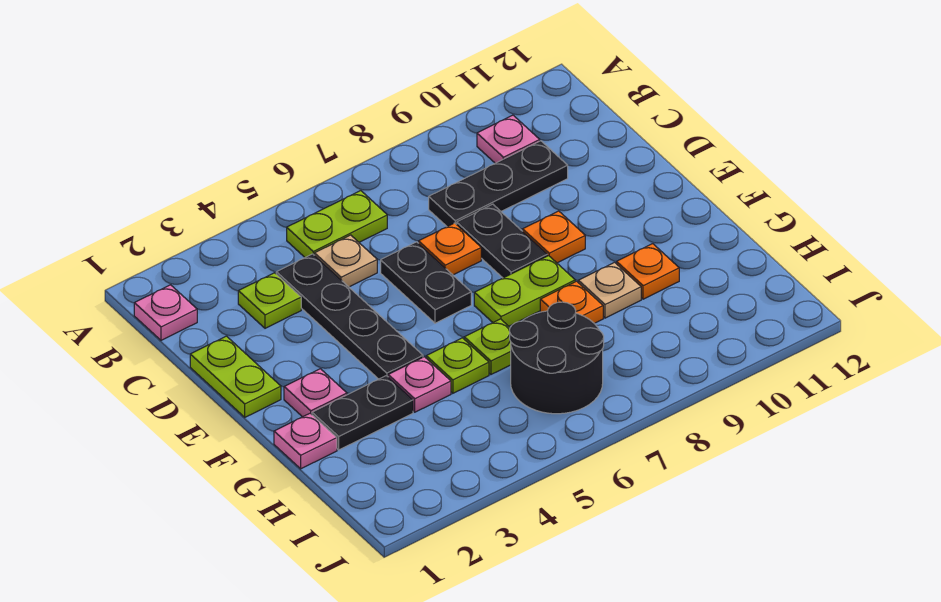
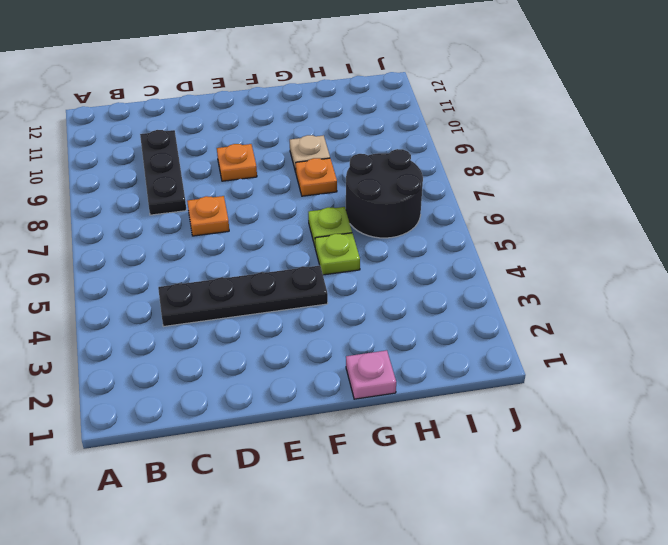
none -> pink 1x1 plate [134,285,197,340]
none -> lime 1x2 plate [287,191,387,257]
none -> pink 1x1 plate [477,115,540,163]

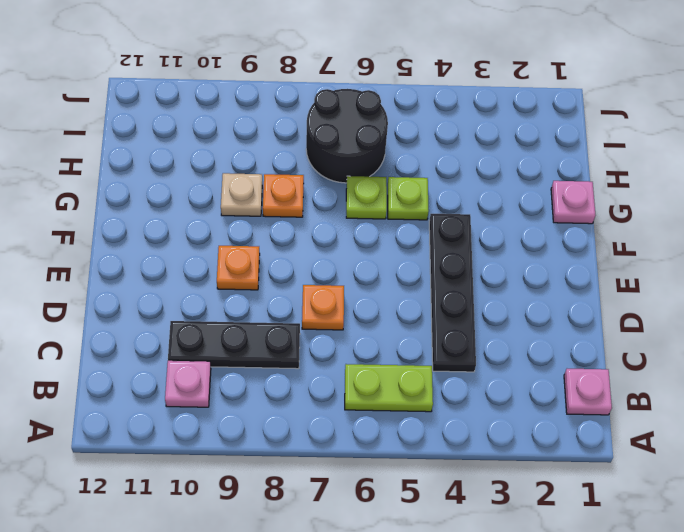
none -> lime 1x1 plate [238,273,301,328]
none -> tan 1x1 plate [315,235,377,287]
none -> lime 1x2 plate [190,336,281,417]

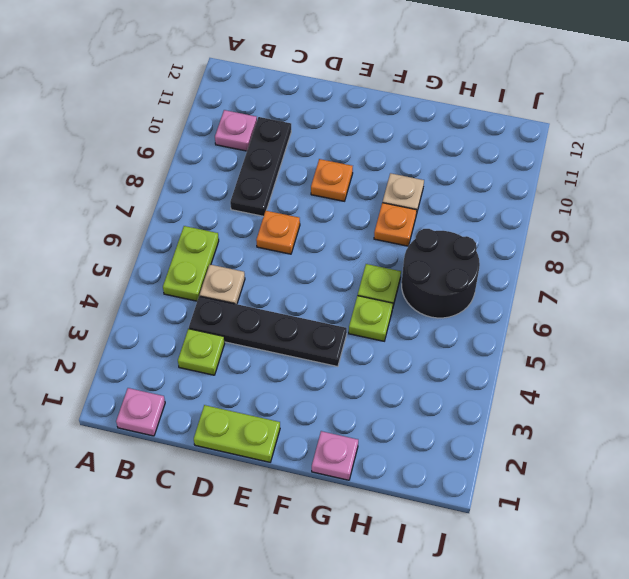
none -> black 1x2 plate [381,242,471,323]
none -> black 1x2 plate [457,204,547,278]
none -> pink 1x1 plate [284,369,347,417]

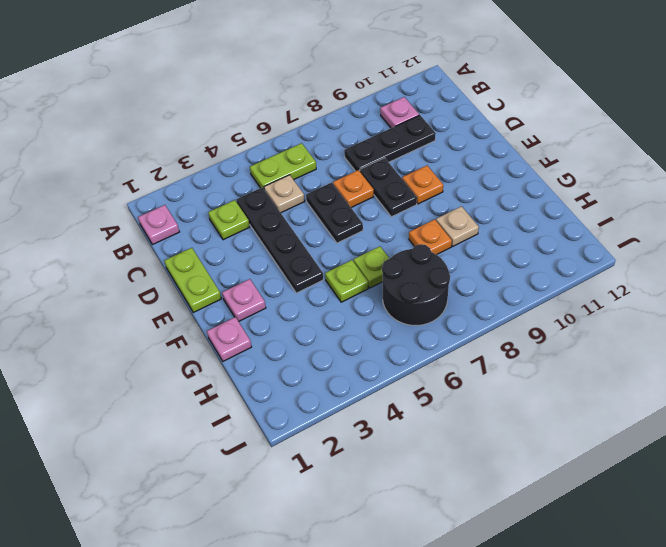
none -> lime 1x2 plate [474,256,575,326]
none -> black 1x2 plate [312,376,413,450]
none -> pink 1x1 plate [388,357,451,412]

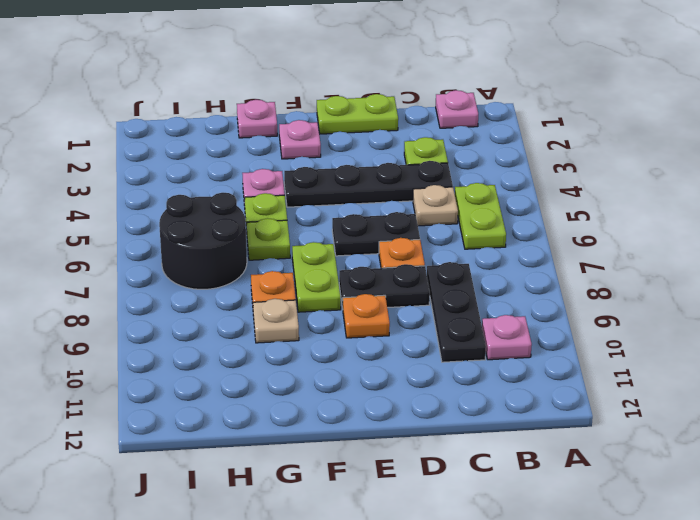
none -> black 1x2 plate [312,376,413,450]
none -> orange 1x1 plate [617,244,679,299]

